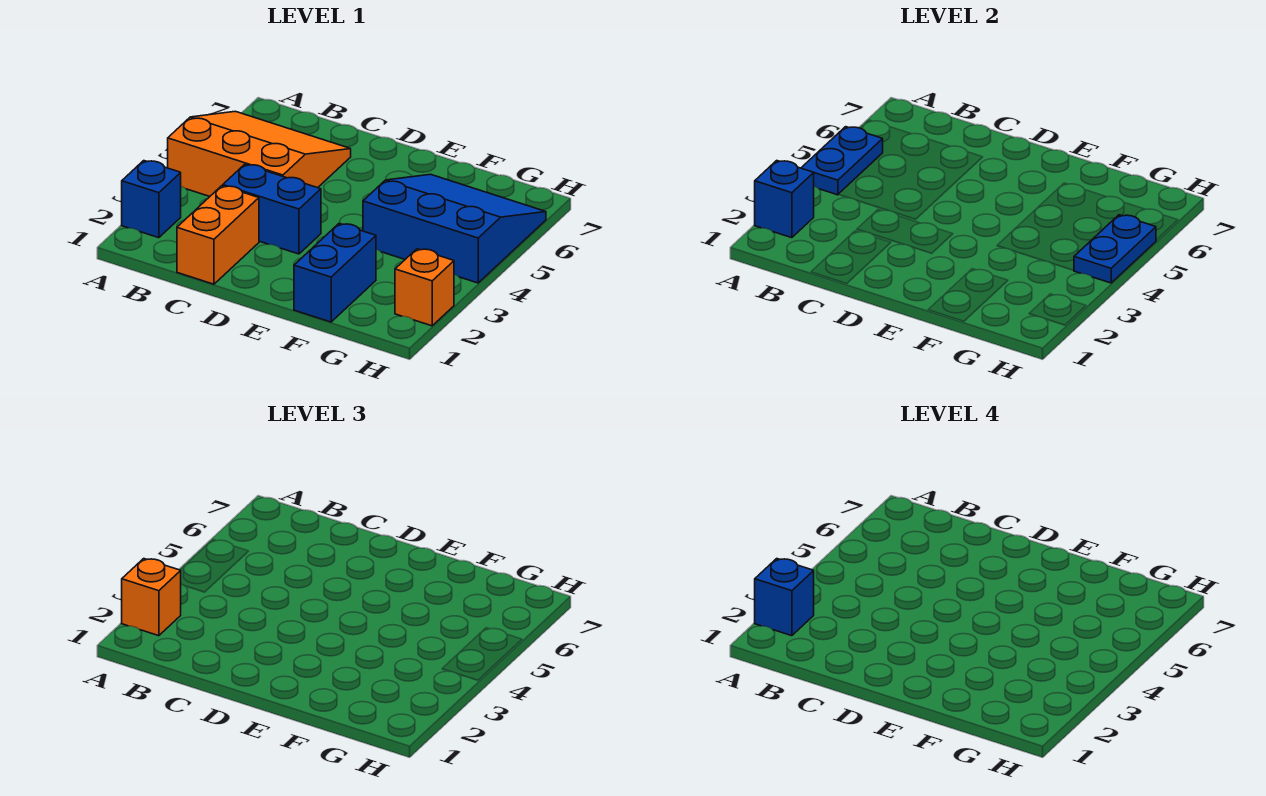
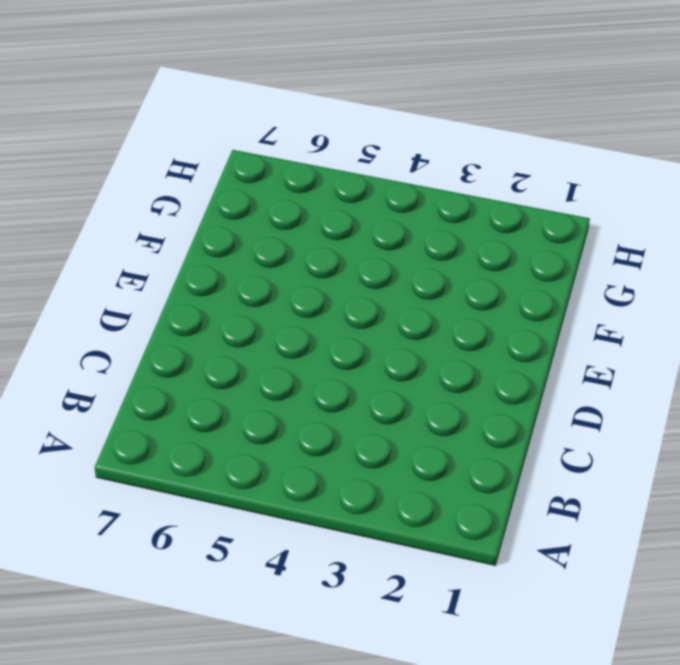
none -> blue 1x1 brick [122,161,181,238]
none -> orange 3x3 slope [168,111,351,196]
none -> orange 1x2 brick [177,186,259,284]

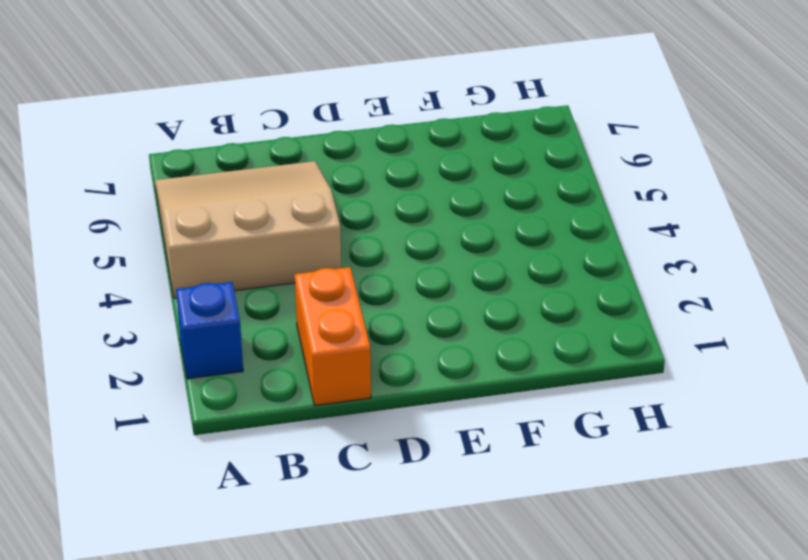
tan 3x3 slope [155,161,341,298] -> orange 3x3 slope [168,111,351,196]
none -> blue 1x2 brick [223,164,321,254]
none -> blue 1x2 brick [294,224,376,322]
none -> blue 3x3 slope [363,174,546,283]

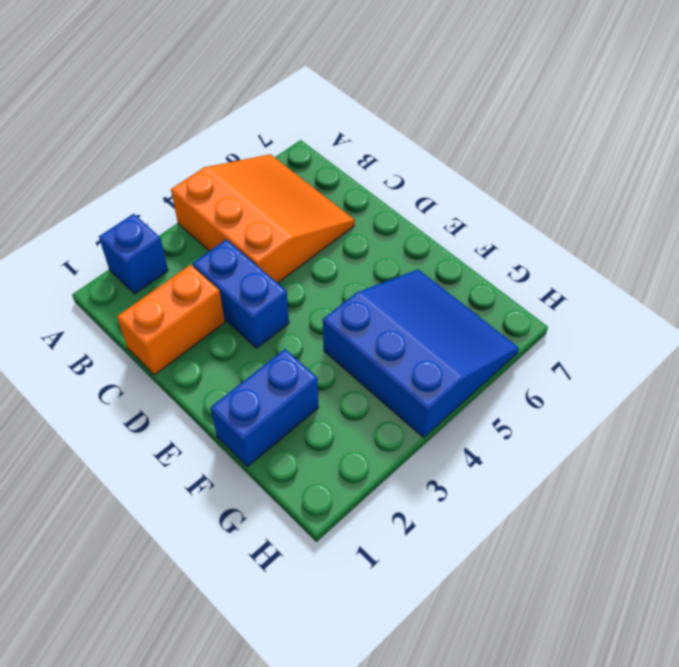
none -> orange 1x1 brick [395,249,454,326]
none -> blue 1x1 brick [755,161,814,238]
none -> blue 1x2 plate [802,127,883,195]

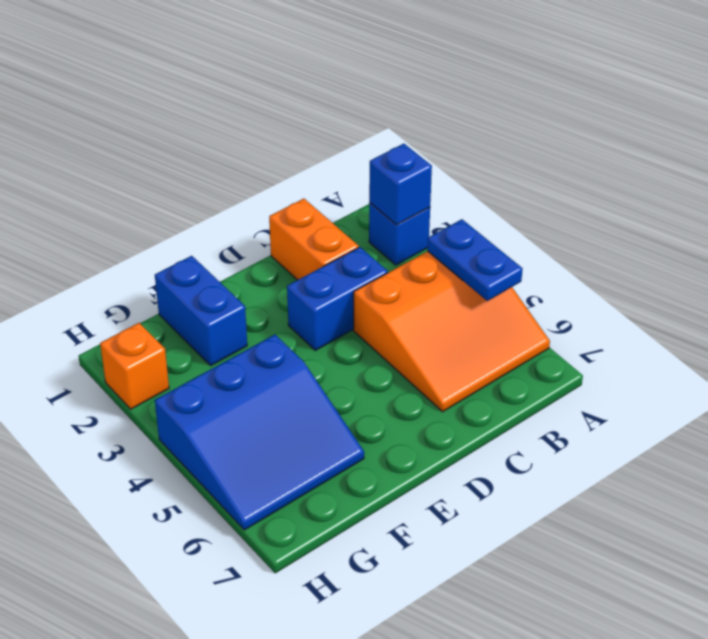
none -> blue 1x2 plate [1074,215,1156,283]
none -> orange 1x1 brick [122,559,181,636]
none -> blue 1x1 brick [755,559,814,636]

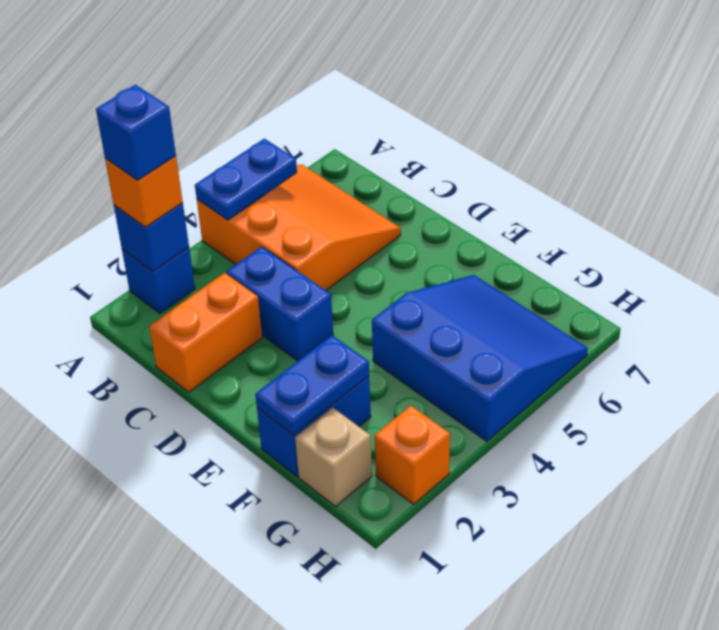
blue 1x2 plate [255,336,369,435] -> blue 1x2 plate moved to [1074,215,1156,283]
tan 1x1 brick [295,408,372,507] -> none

